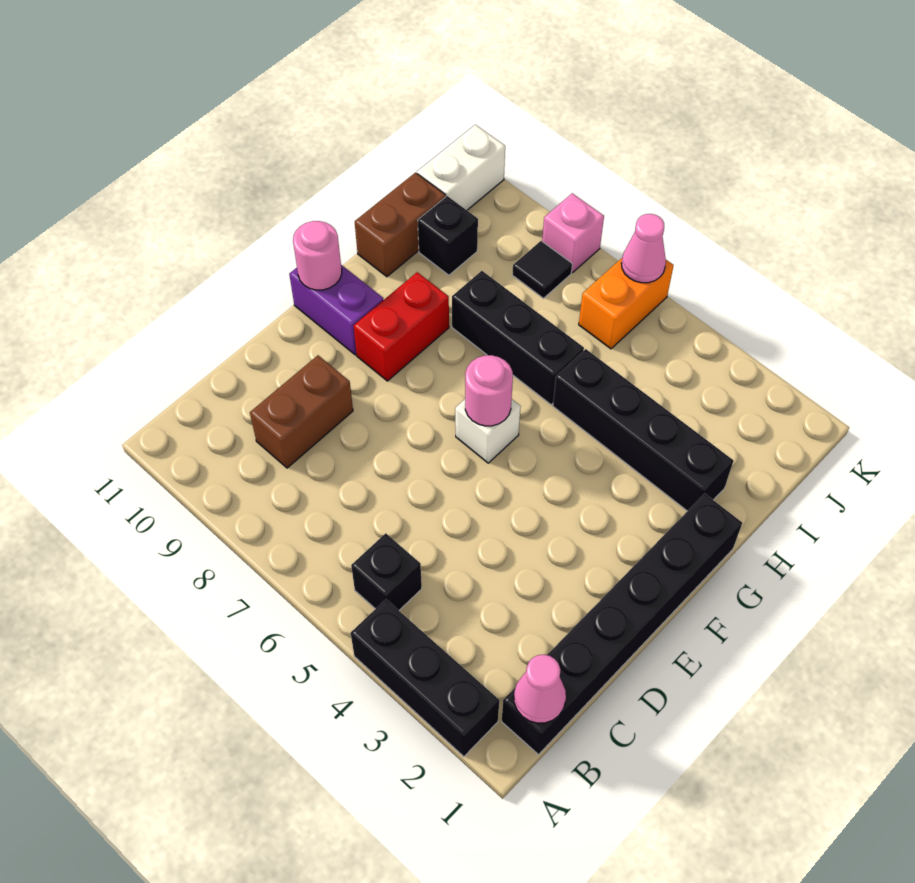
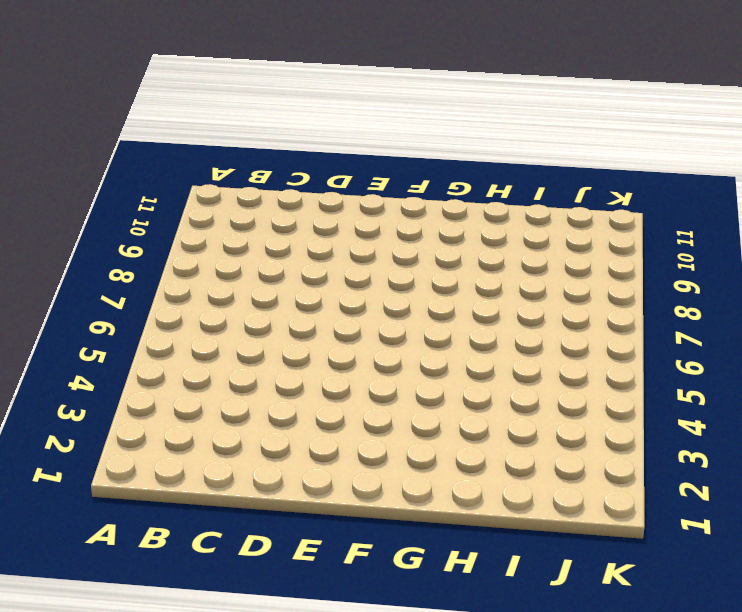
none -> black 1x3 brick [351,600,499,757]
none -> black 1x6 brick [502,494,742,755]
none -> black 1x1 brick [351,533,422,610]

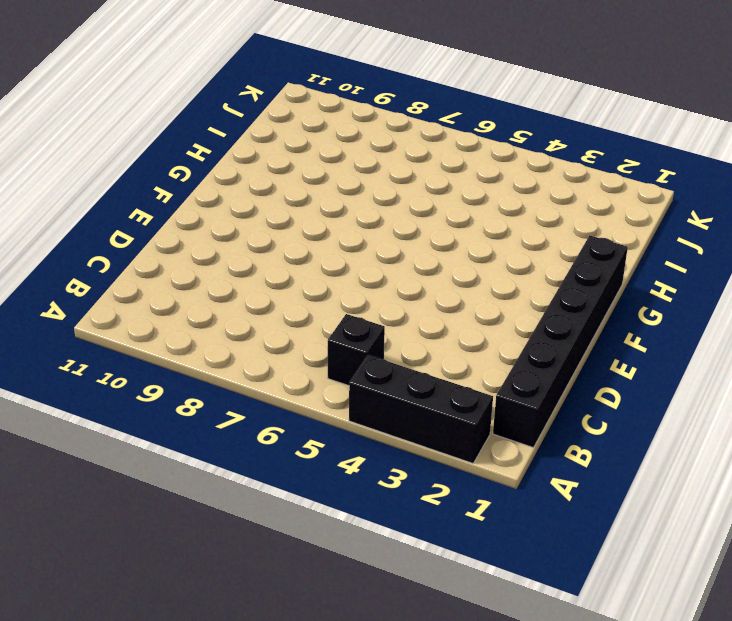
none -> brown 1x2 brick [250,355,353,468]
none -> white 1x1 brick [455,399,521,463]
none -> red 1x2 brick [354,272,449,381]

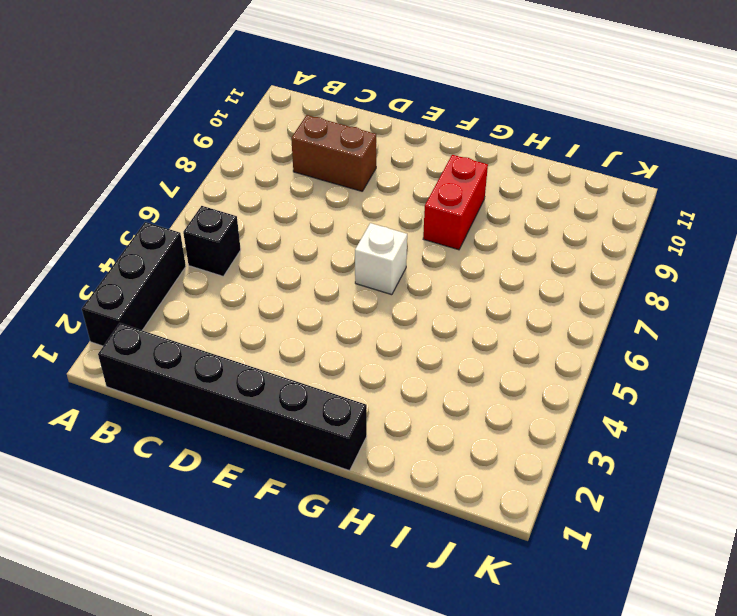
red 1x2 brick [423,155,488,250] -> red 1x2 brick turned to [354,272,449,381]
none -> purple 1x2 brick [289,265,383,355]
none -> black 1x4 brick [553,349,734,511]
none -> black 1x3 brick [452,271,584,405]

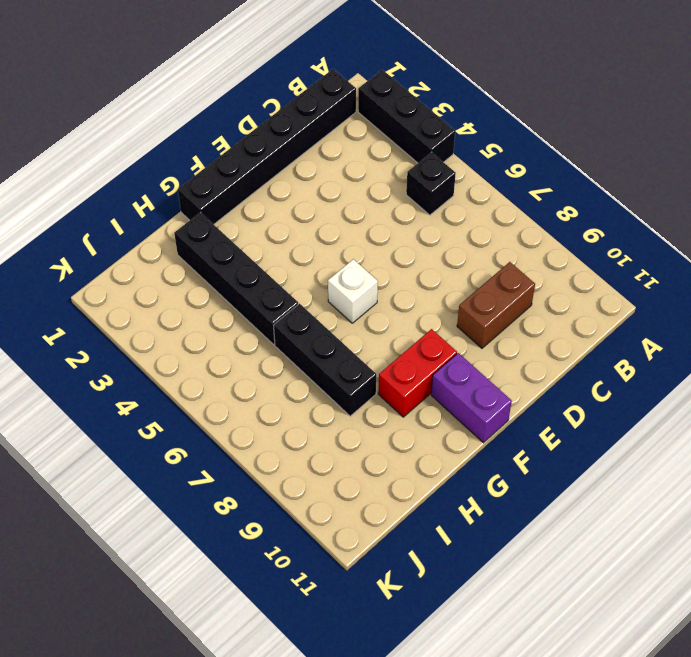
none -> brown 1x2 brick [355,173,446,277]
none -> black 1x1 brick [418,196,478,275]
none -> orange 1x2 brick [579,258,674,349]

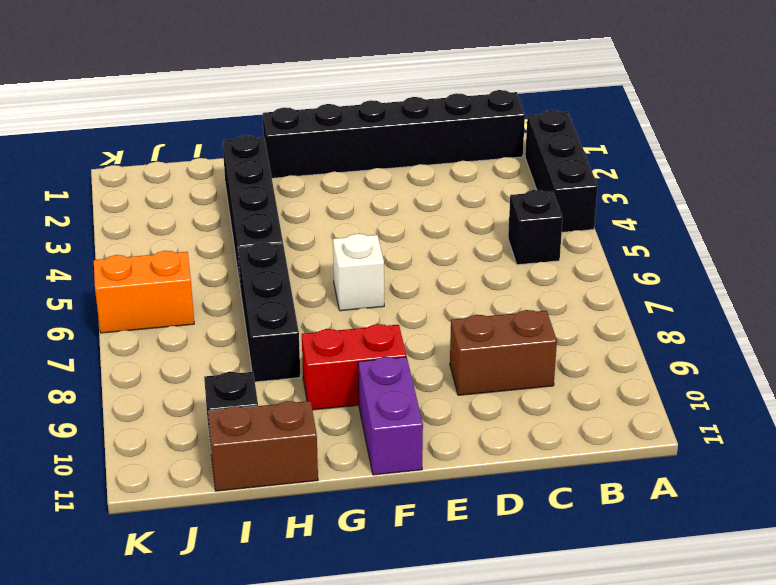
none -> black 1x1 tile [512,241,572,298]
none -> white 1x2 brick [417,125,505,210]
none -> pink 1x1 brick [542,193,604,272]

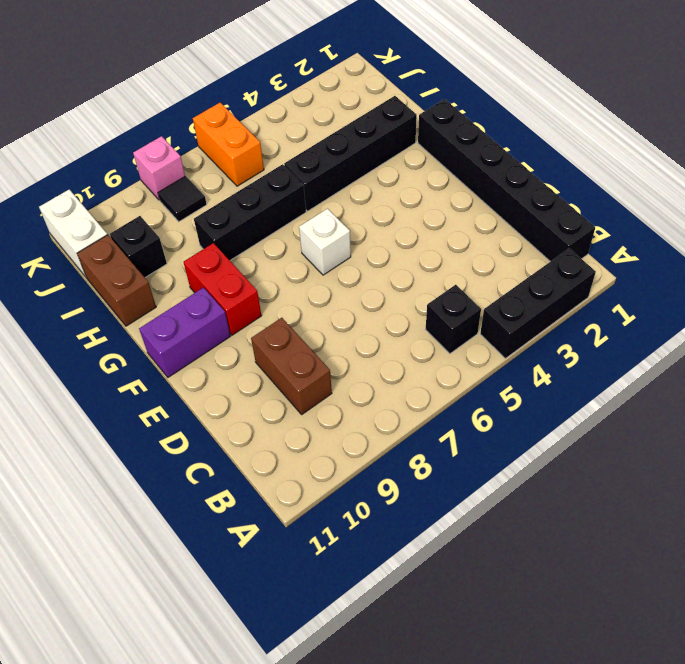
none -> pink 1x1 cone [514,655,566,723]
none -> pink 1x1 round brick [465,355,513,426]
none -> pink 1x1 round brick [293,221,342,290]

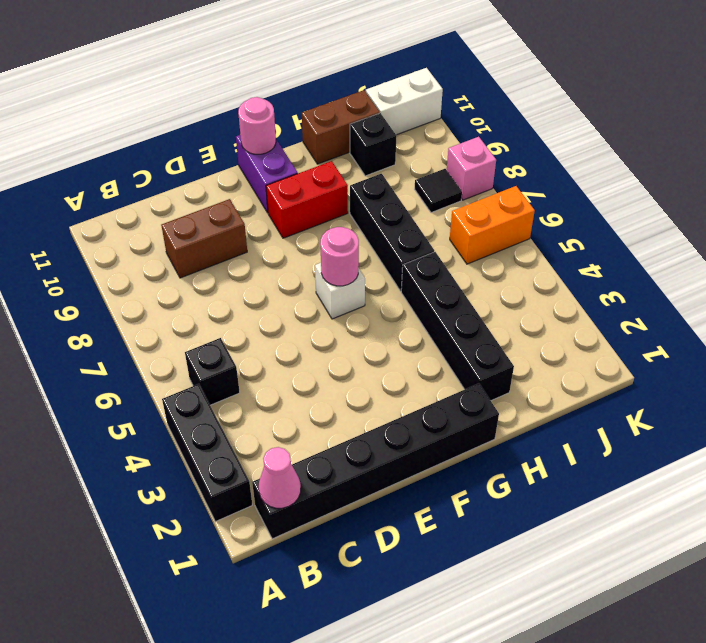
none -> pink 1x1 cone [621,214,666,283]

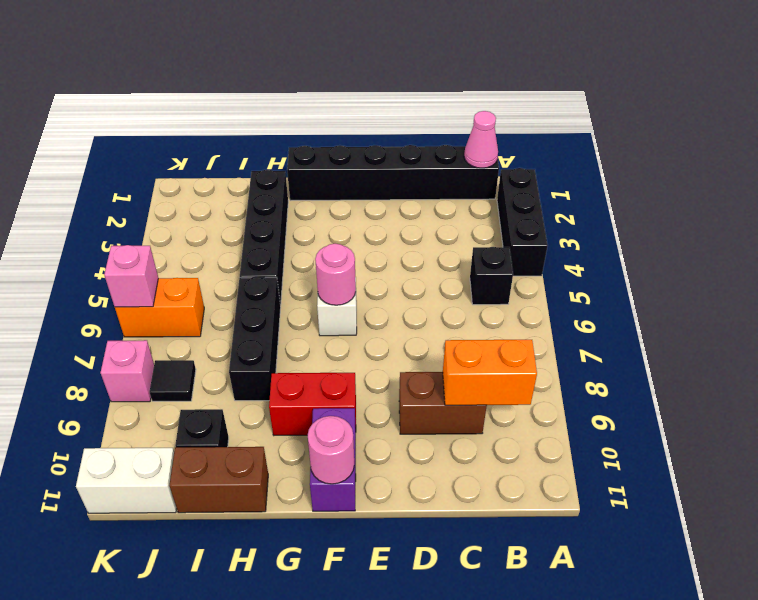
orange 1x2 brick [443,340,537,405] -> none
pink 1x1 brick [104,245,158,307] -> pink 1x1 cone [621,214,666,283]

